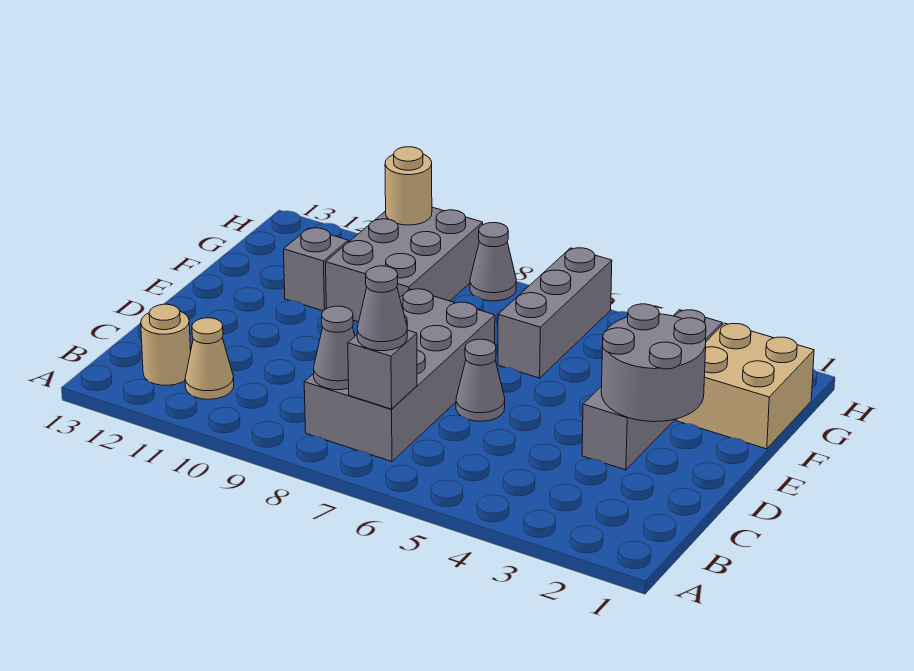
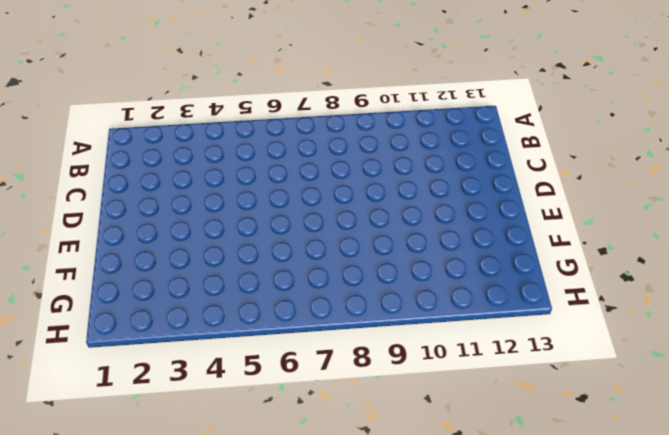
none -> grey 2x4 brick [304,289,495,462]
none -> tan 1x1 cone [185,318,234,399]
none -> tan 1x1 round brick [141,304,191,385]

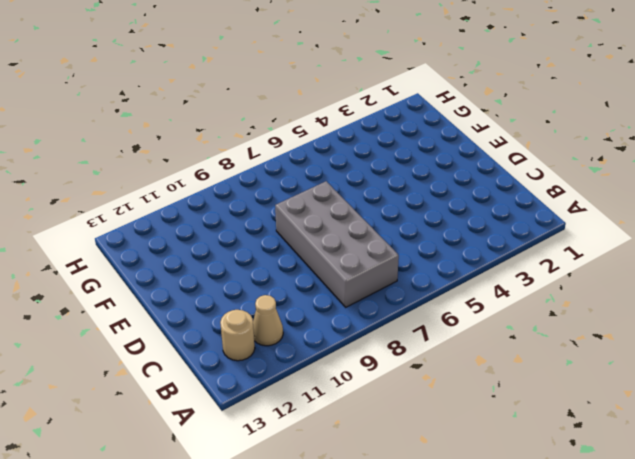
none -> grey 1x4 brick [582,310,722,470]
none -> grey 1x1 cone [456,339,505,421]
none -> tan 2x2 brick [677,323,814,449]

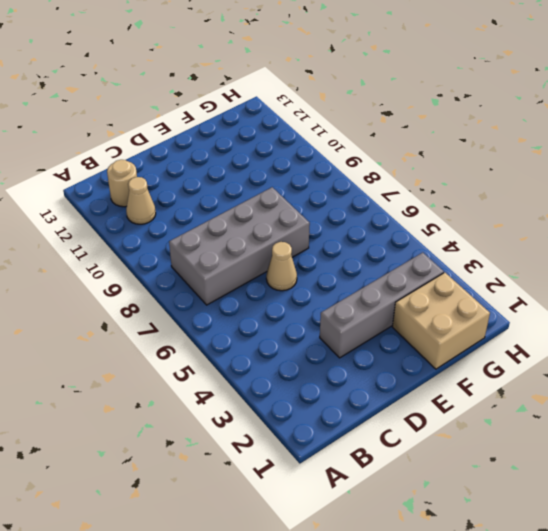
tan 1x1 cone [266,242,297,291] -> grey 1x1 cone [456,339,505,421]
none -> grey 1x3 brick [498,248,612,378]
none -> grey 2x3 brick [326,207,483,322]
none -> grey 1x1 brick [284,228,348,311]

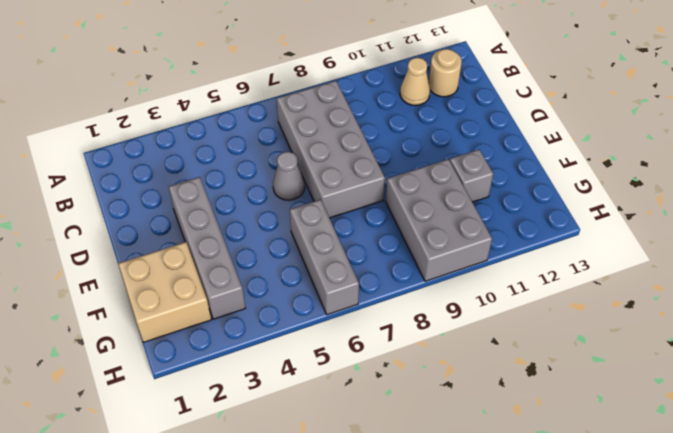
none -> grey 1x1 cone [470,223,516,301]
none -> grey 1x1 brick [348,330,417,409]
none -> grey 1x1 cone [314,306,355,390]

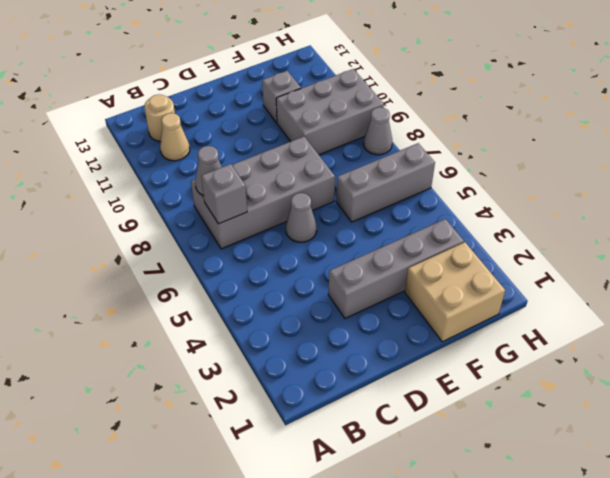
none -> grey 2x2 round brick [601,304,706,422]
none -> tan 1x1 round brick [385,147,432,225]
none -> grey 1x1 cone [357,266,407,351]

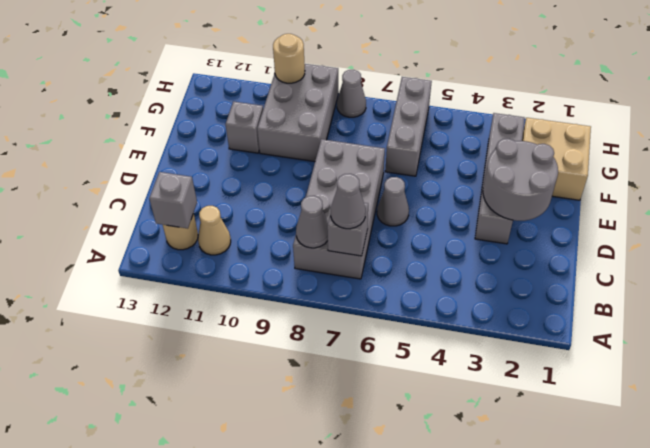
grey 1x1 brick [149,172,197,229] -> none

